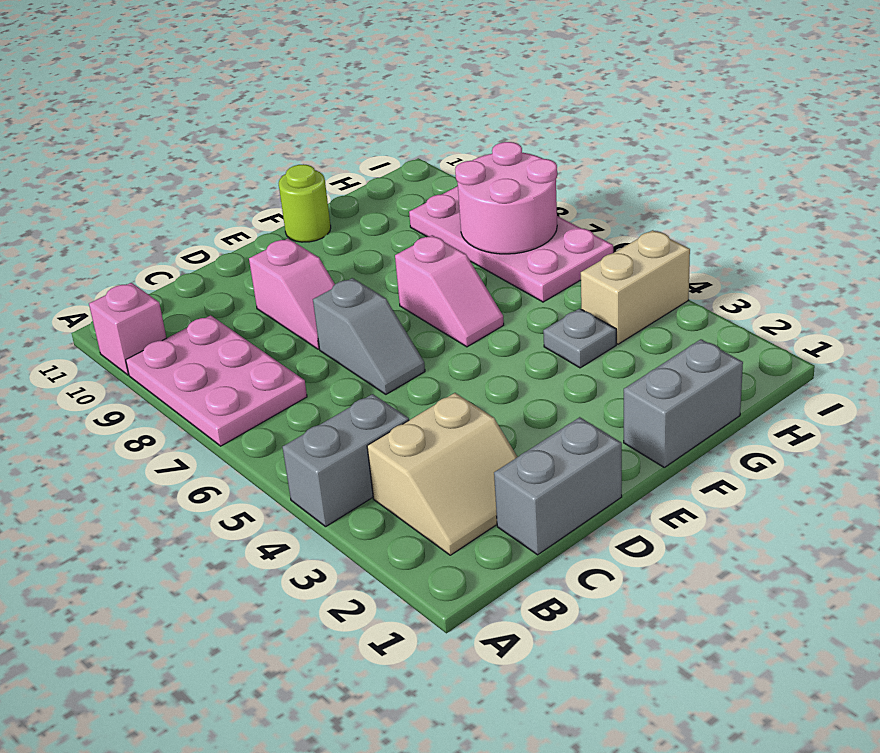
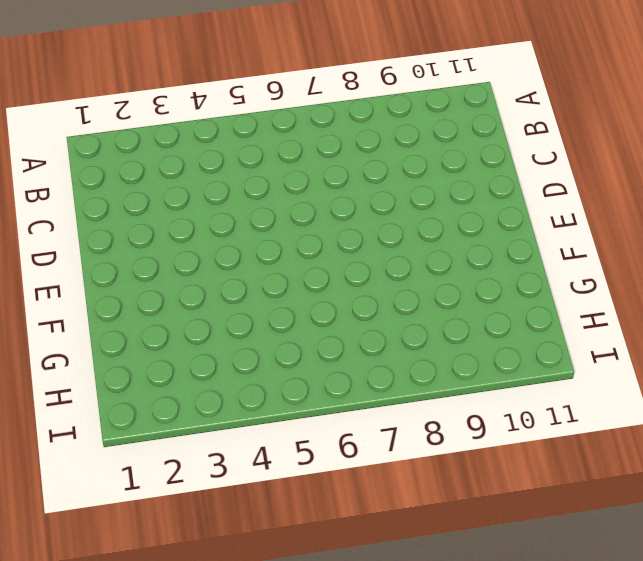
none -> grey 1x2 brick [283,394,409,527]
none -> pink 2x3 plate [126,315,307,446]
none -> pink 1x1 brick [89,283,166,375]

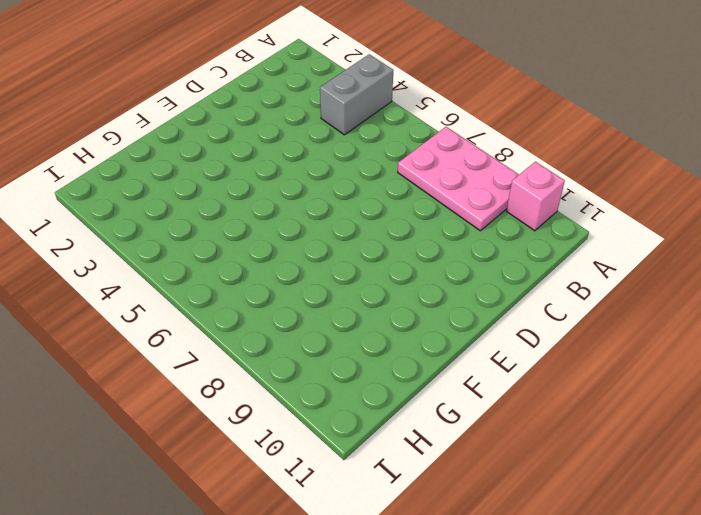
none -> tan 2x2 slope [367,393,517,555]
none -> grey 1x2 brick [494,417,622,555]
none -> grey 1x2 slope [313,278,425,394]

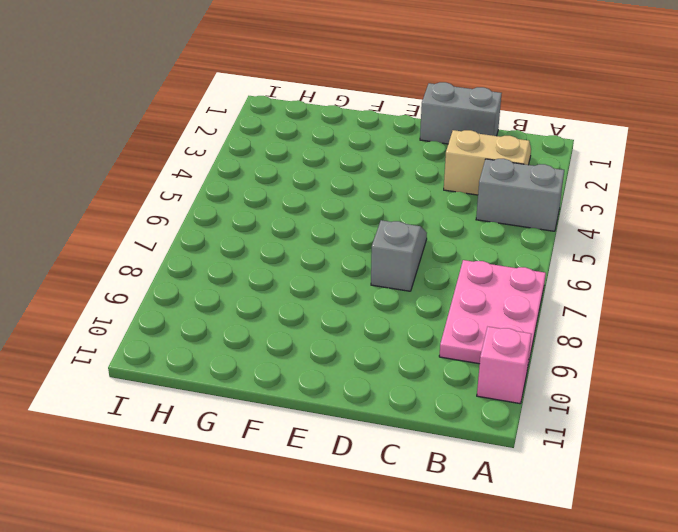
none -> pink 1x2 slope [249,239,335,349]
none -> grey 1x2 brick [624,339,743,467]
none -> pink 1x2 slope [395,235,504,347]

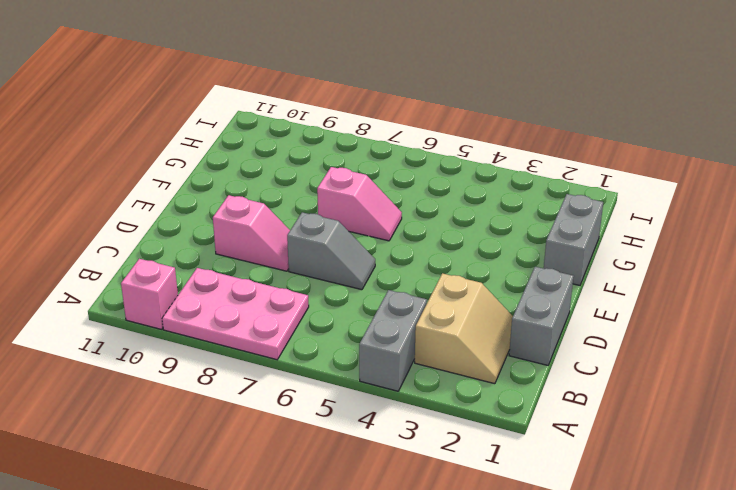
none -> lime 1x1 round brick [279,164,331,242]
none -> grey 1x1 plate [543,309,616,368]
none -> tan 1x2 brick [581,230,690,344]

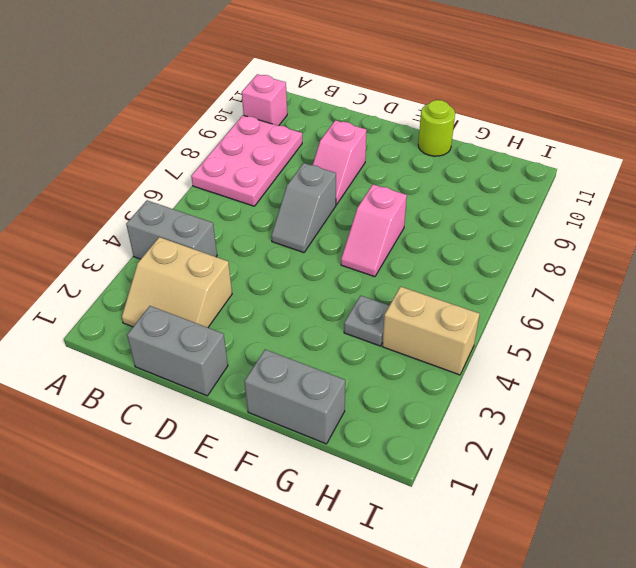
none -> pink 2x4 plate [409,186,613,302]
none -> pink 2x2 round brick [455,142,557,254]

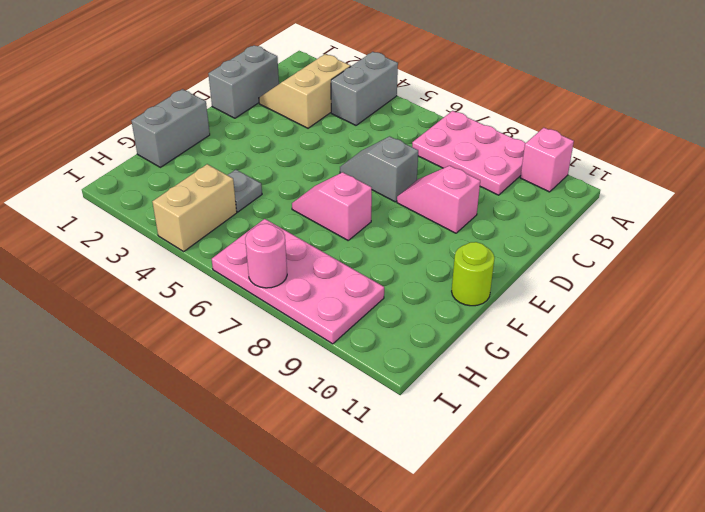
pink 1x1 round brick [245,224,287,288] -> pink 2x2 round brick [455,142,557,254]

